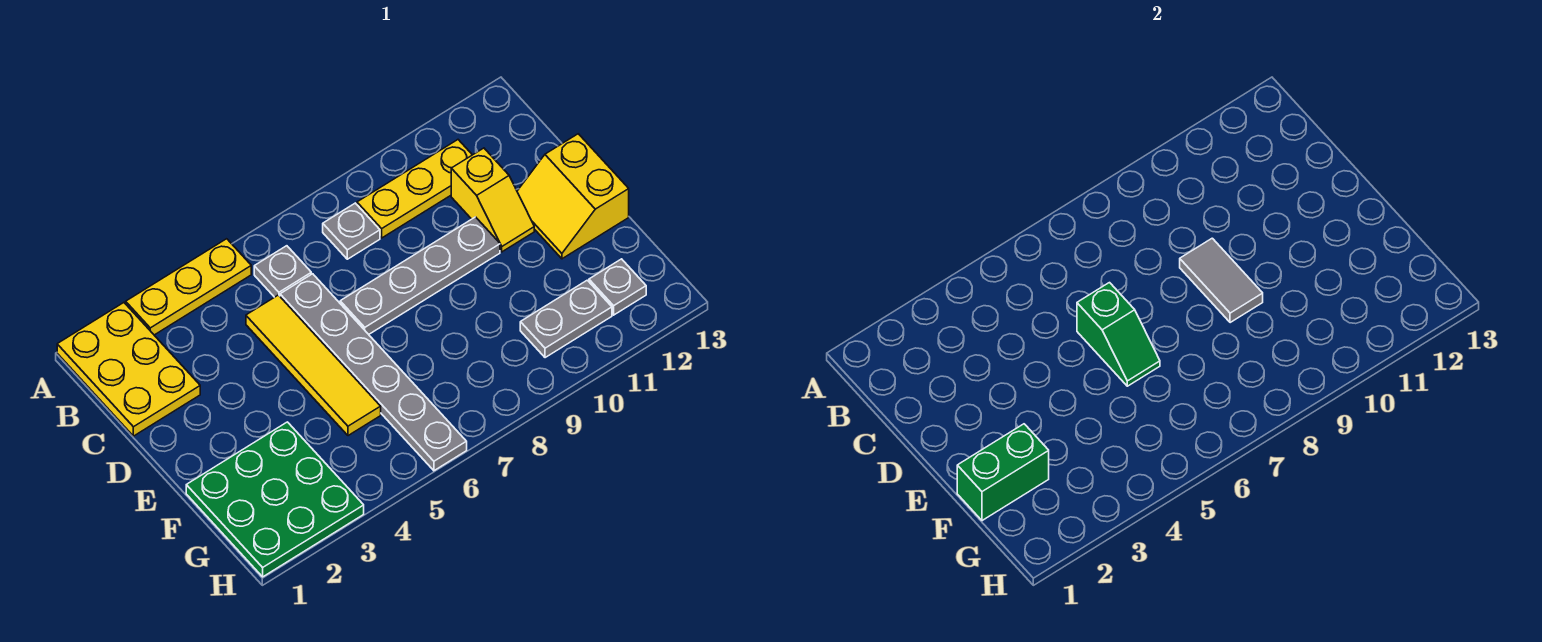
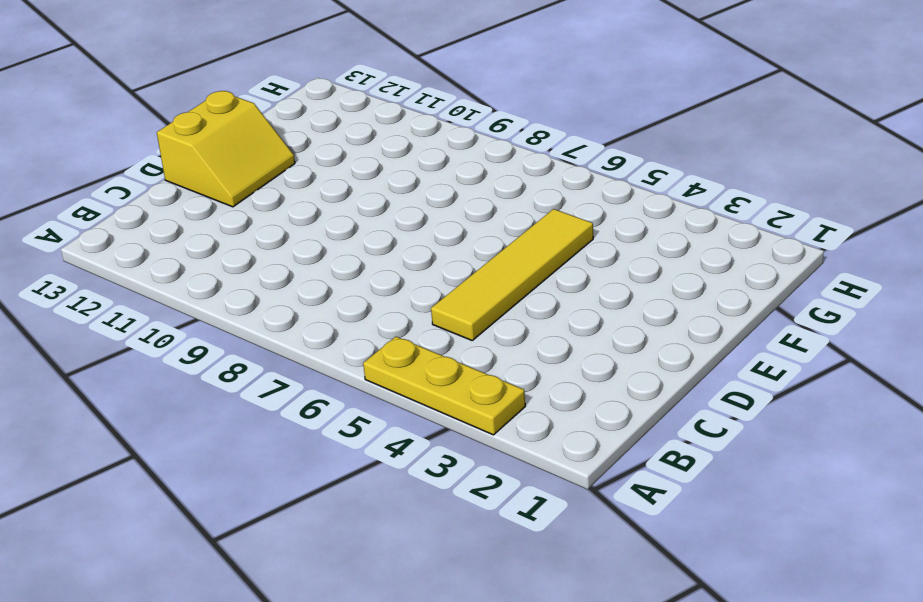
none -> yellow 2x3 plate [57,303,200,436]
none -> grey 1x1 plate [254,246,311,297]
none -> grey 1x1 plate [323,203,380,259]

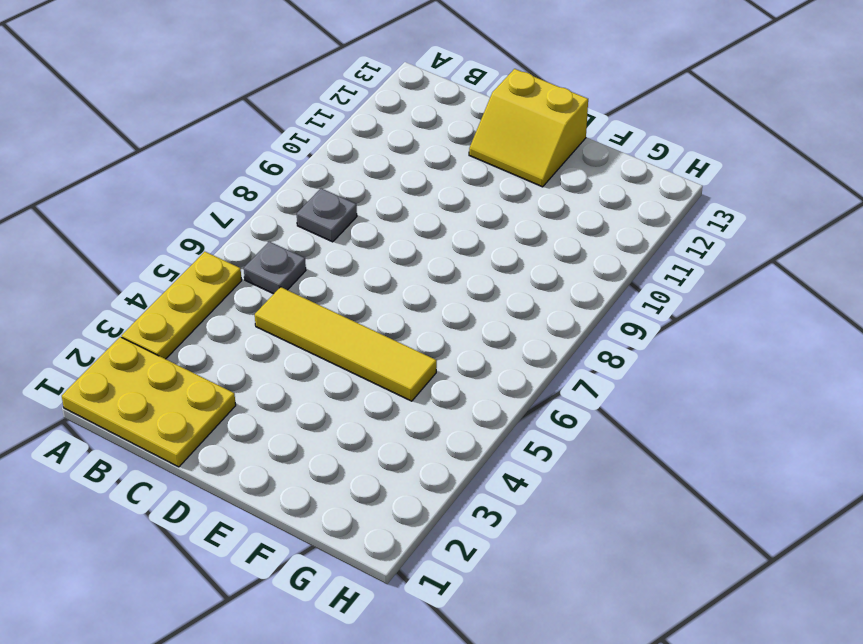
none -> yellow 1x3 plate [357,140,472,238]
none -> grey 1x6 plate [280,274,467,471]
none -> yellow 1x2 slope [451,148,534,252]

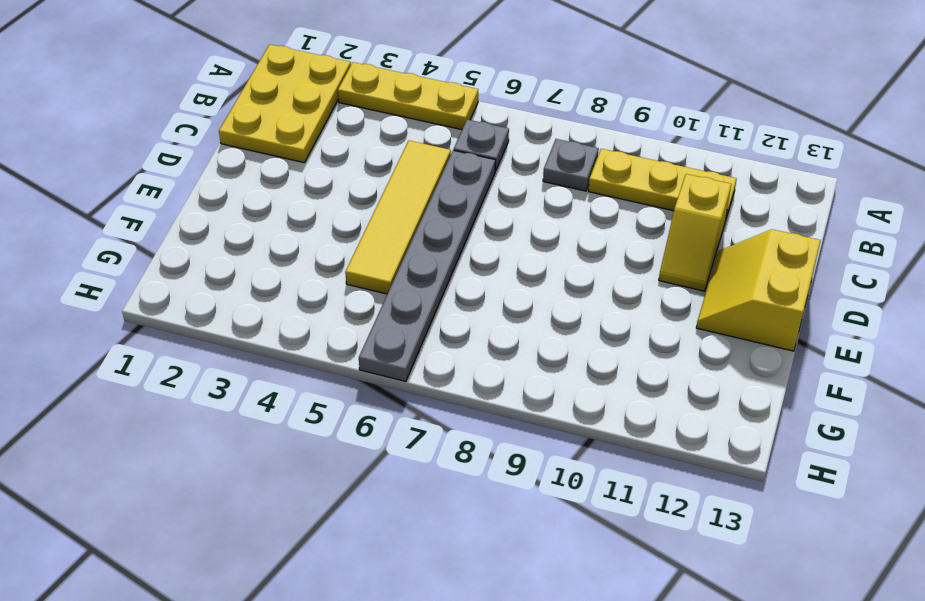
none -> grey 1x4 plate [340,217,500,334]
none -> green 3x3 plate [186,422,364,577]
none -> grey 1x2 plate [520,280,612,358]

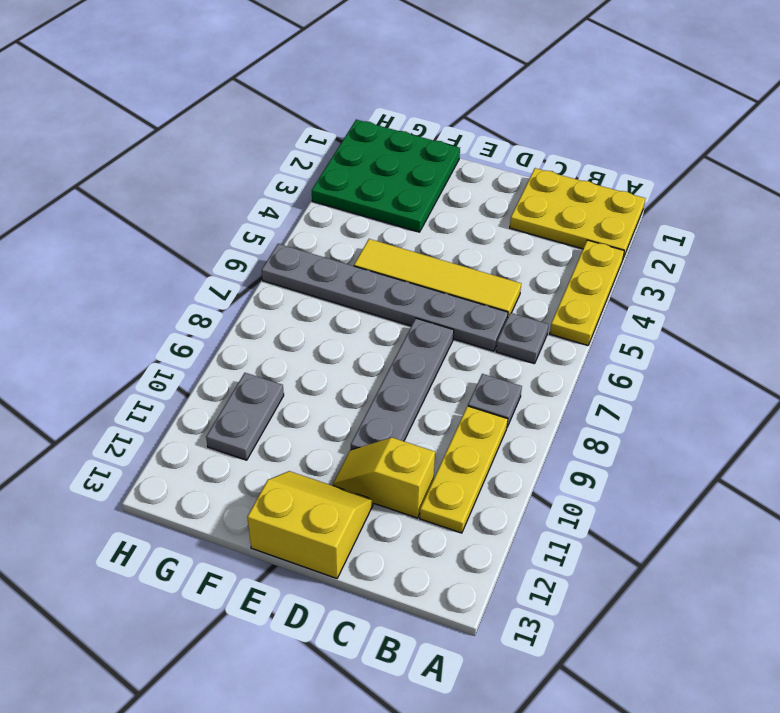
none -> grey 1x1 plate [589,259,646,315]
none -> green 1x2 slope [1077,283,1160,386]
none -> grey 1x2 tile [1180,238,1263,323]

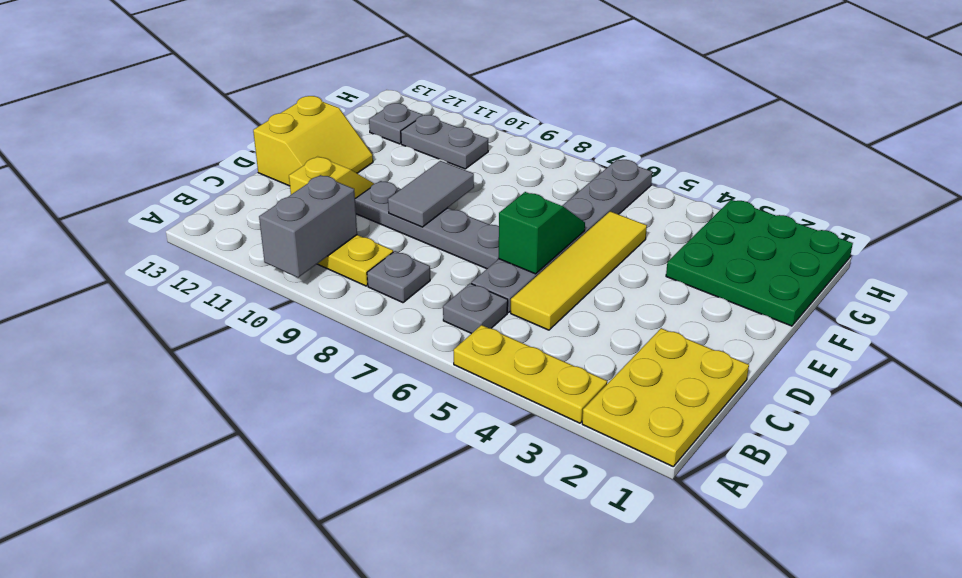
grey 1x2 brick [259,175,357,278] -> none
none -> green 1x2 brick [957,424,1049,521]

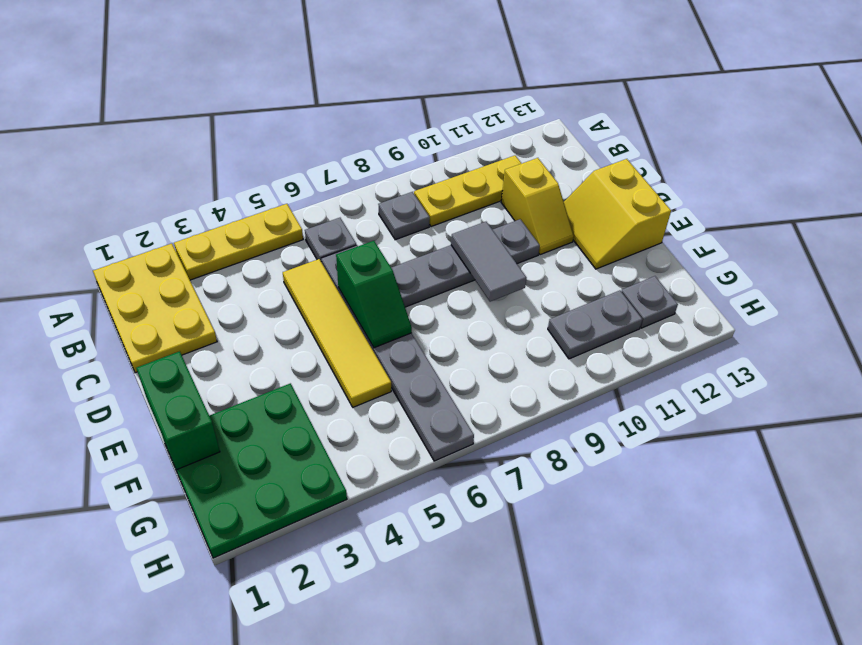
green 1x2 brick [136,351,220,469] -> green 1x2 brick turned to [957,424,1049,521]

